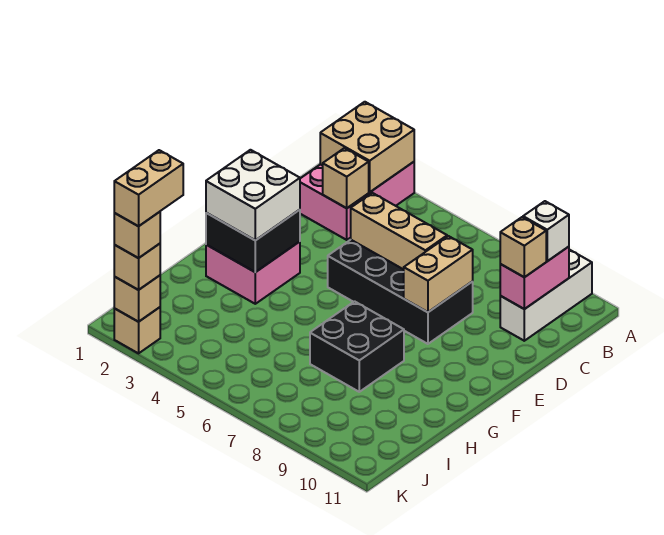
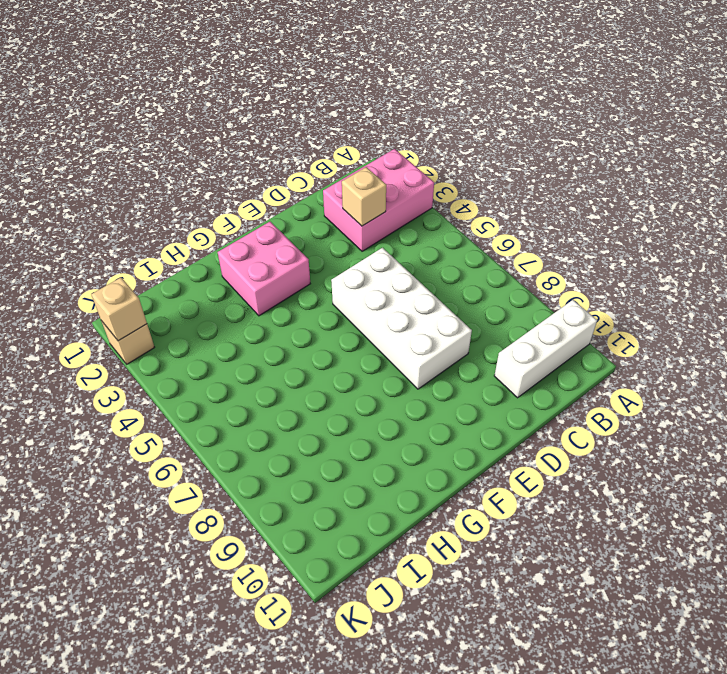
white 2x4 brick [331,248,472,389] -> black 2x4 brick [328,240,473,344]
none -> black 2x2 brick [310,301,404,392]
none -> tan 2x2 brick [320,102,414,192]
none -> pink 1x2 brick [500,247,569,309]

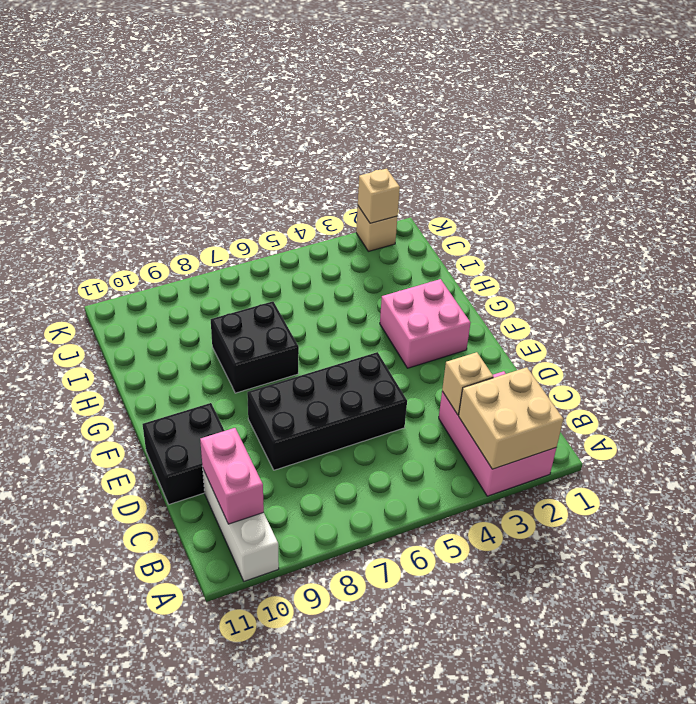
black 2x2 brick [143,403,224,504] -> black 2x2 brick moved to [206,210,300,272]
none -> tan 1x3 brick [351,193,447,269]
none -> tan 1x2 brick [404,236,473,312]
none -> white 1x1 brick [523,201,569,261]

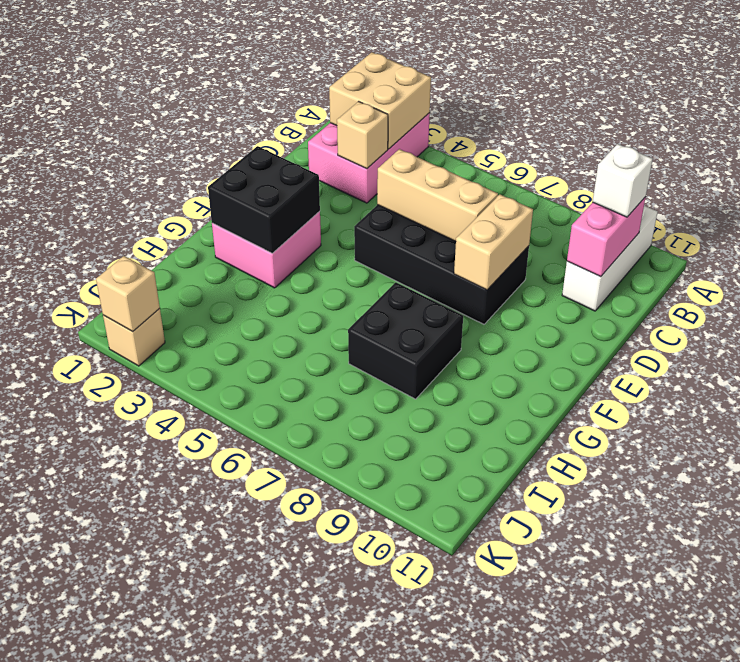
none -> tan 1x1 brick [500,217,546,277]
none -> white 2x2 brick [206,150,300,240]
none -> tan 1x1 brick [114,244,160,290]

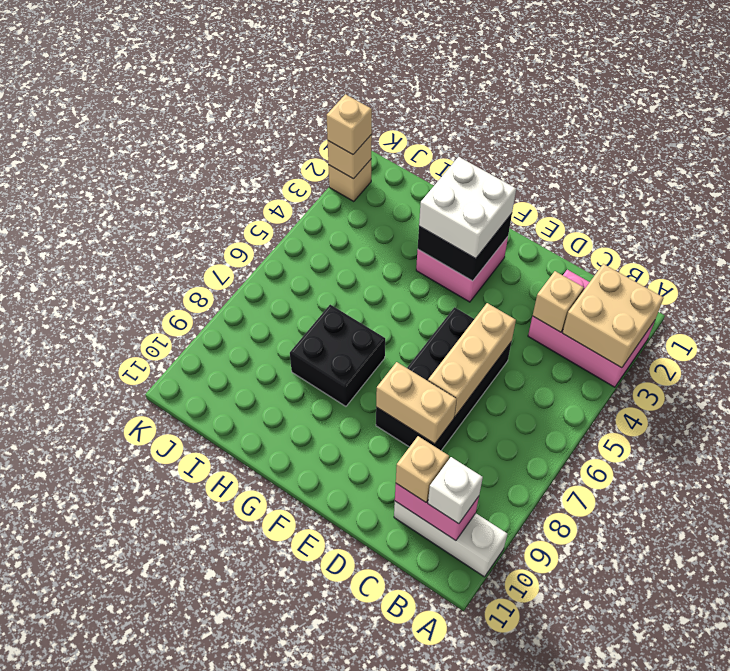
none -> tan 1x1 brick [114,212,160,258]
none -> tan 1x2 brick [114,150,183,226]

